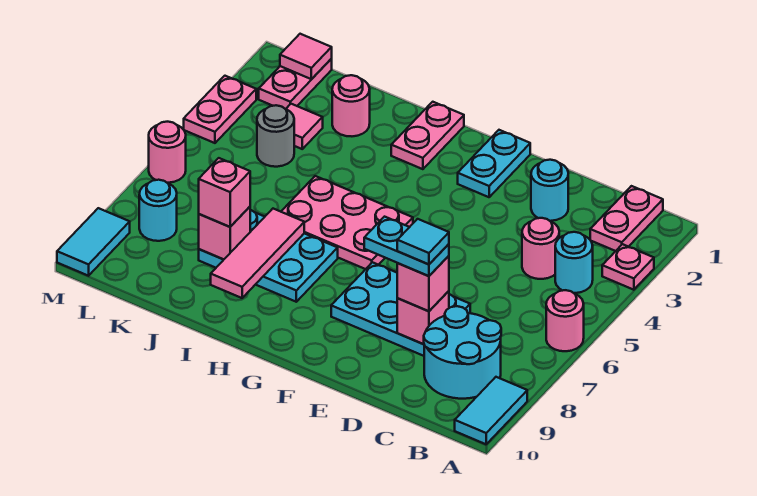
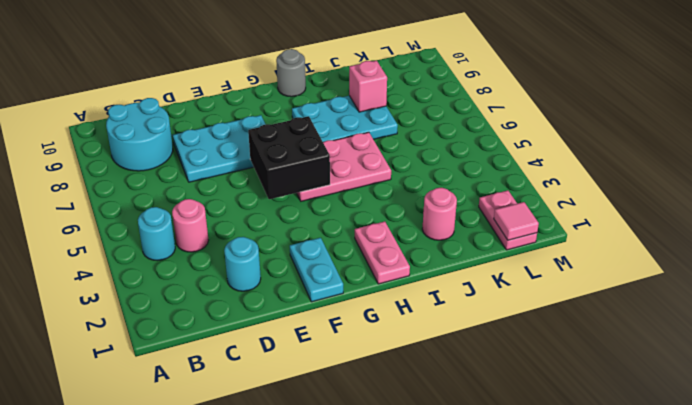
black 2x2 brick [248,116,330,199] -> none
grey 1x1 round brick [276,49,306,97] -> grey 1x1 round brick moved to [257,105,294,167]
none -> pink 1x1 plate [602,244,654,290]
none -> pink 1x1 round brick [546,290,584,351]
none -> cyan 1x2 tile [455,377,527,444]

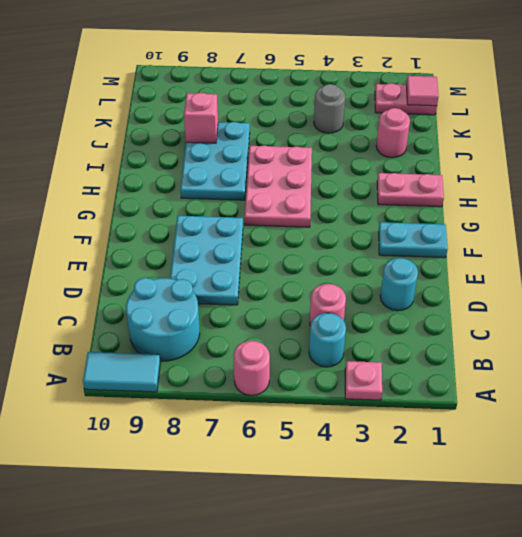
none -> pink 1x2 plate [590,186,663,251]
none -> pink 1x1 tile [286,104,323,149]
none -> cyan 1x1 round brick [139,180,177,241]

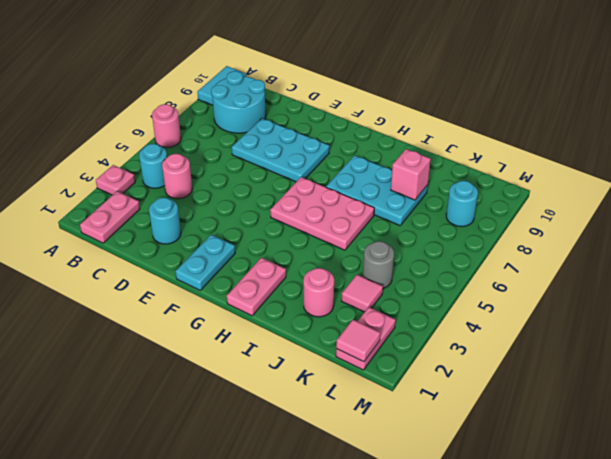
none -> pink 1x2 plate [184,76,256,143]
none -> pink 1x1 round brick [149,122,186,183]
none -> cyan 1x2 tile [57,208,130,276]

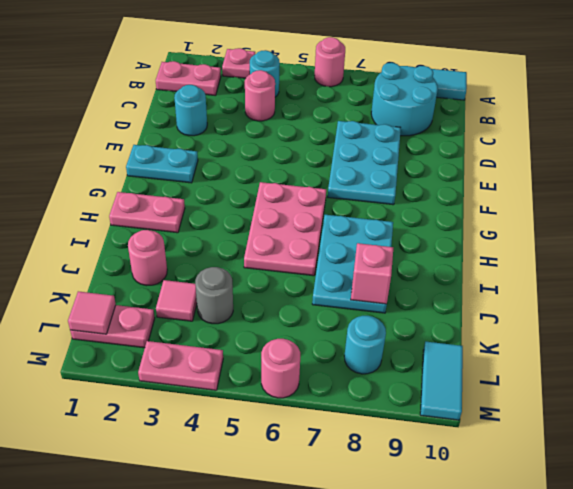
cyan 1x2 tile [420,342,463,420] -> cyan 1x2 tile turned to [57,208,130,276]
none -> pink 1x1 brick [397,291,449,344]
none -> pink 1x3 tile [211,209,304,298]
none -> pink 1x1 brick [397,256,449,311]

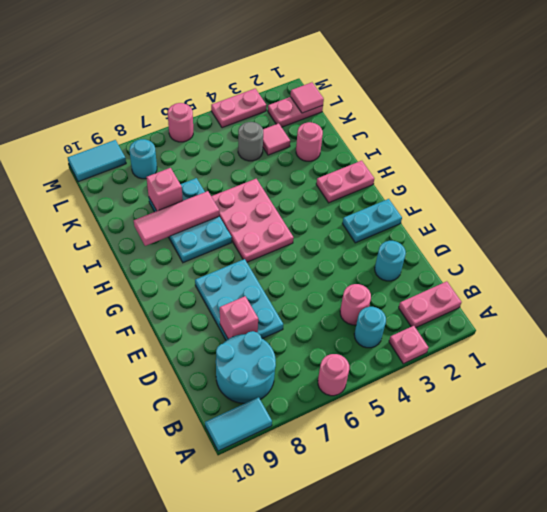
none -> pink 1x1 brick [397,256,449,311]
none -> pink 1x1 brick [199,158,250,227]
none -> cyan 1x2 plate [364,217,449,276]

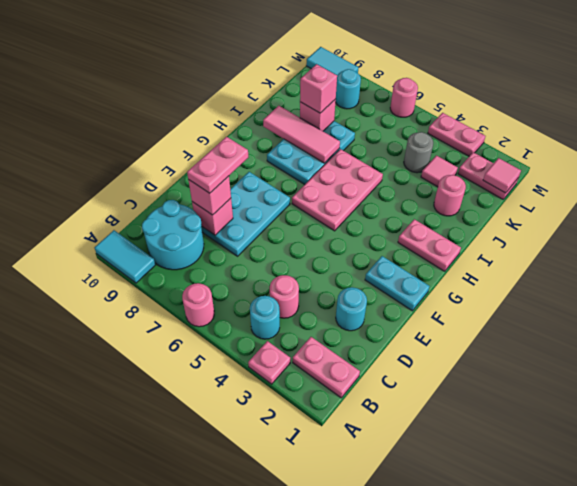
pink 1x2 plate [187,137,248,193] -> cyan 1x2 plate [364,217,449,276]
none -> cyan 1x1 tile [397,219,449,264]

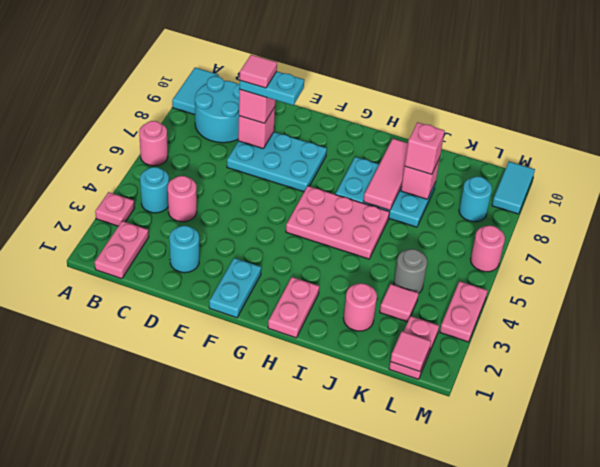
pink 1x1 tile [240,55,277,88] -> cyan 1x1 tile [397,219,449,264]

